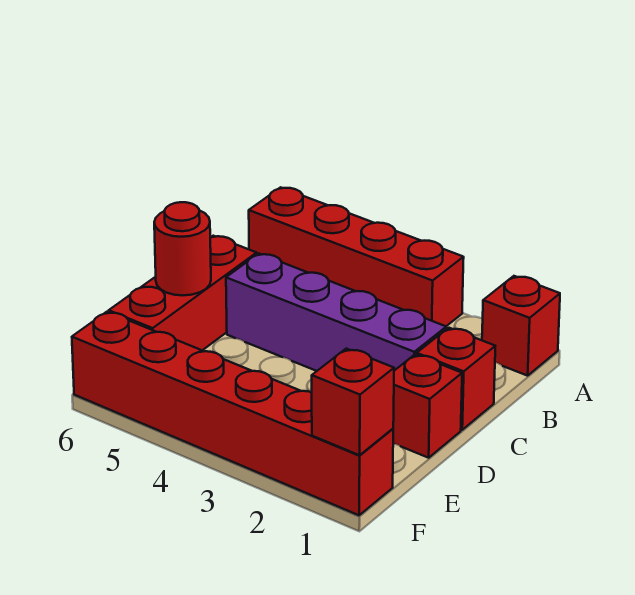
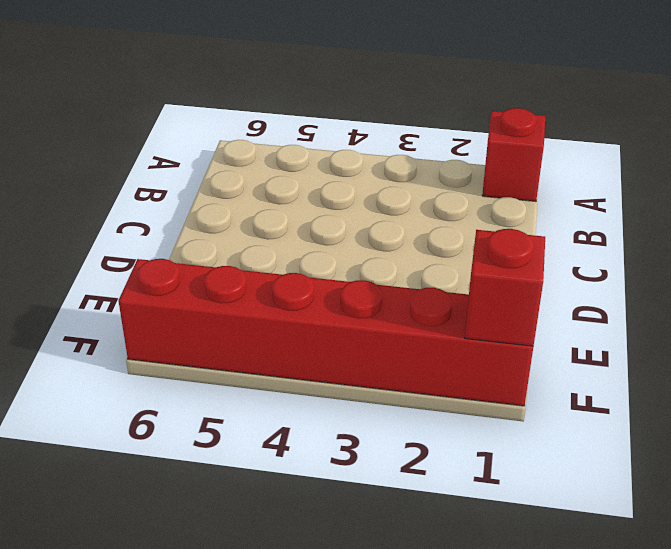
none -> red 1x4 brick [249,187,464,326]
none -> red 1x1 brick [417,328,495,430]

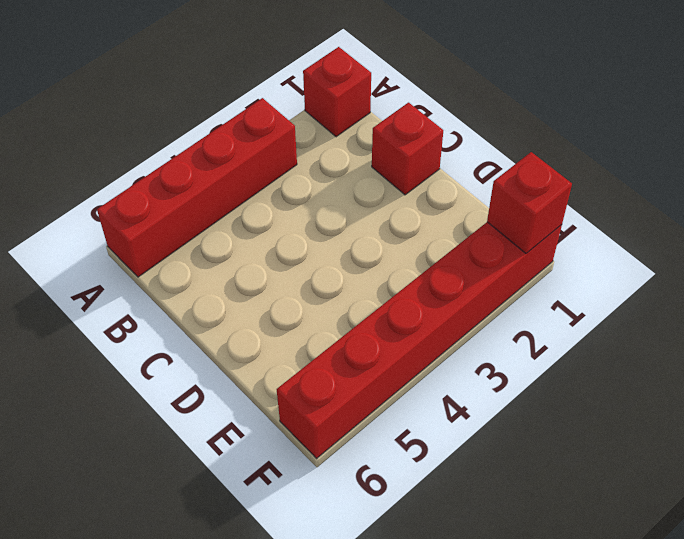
none -> purple 1x4 brick [226,254,446,371]
none -> red 1x3 brick [109,236,257,350]

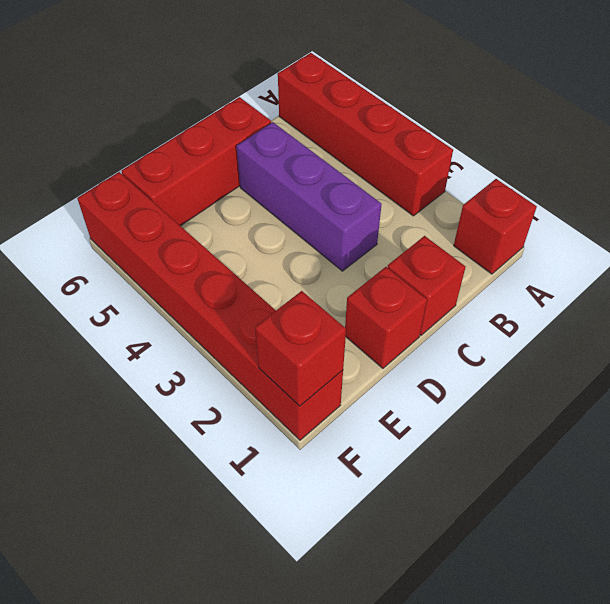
purple 1x3 brick [236,122,382,271] -> purple 1x4 brick [226,254,446,371]
none -> red 1x1 round brick [154,202,211,296]

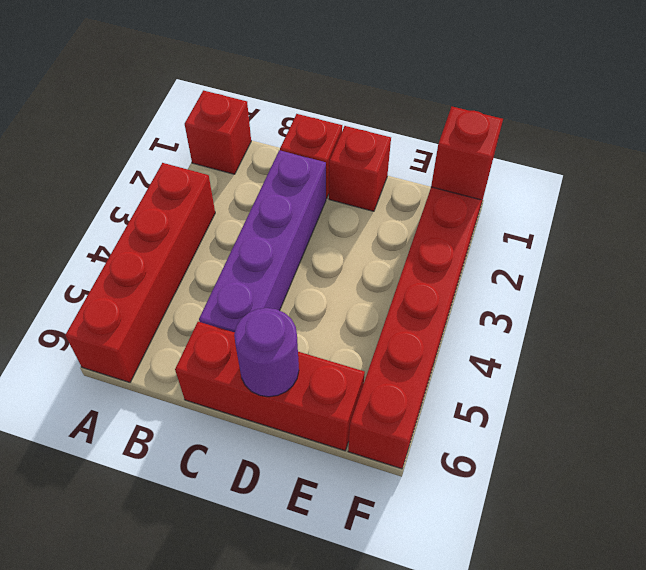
purple 1x1 round brick [234,308,299,397] -> red 1x1 round brick [154,202,211,296]

